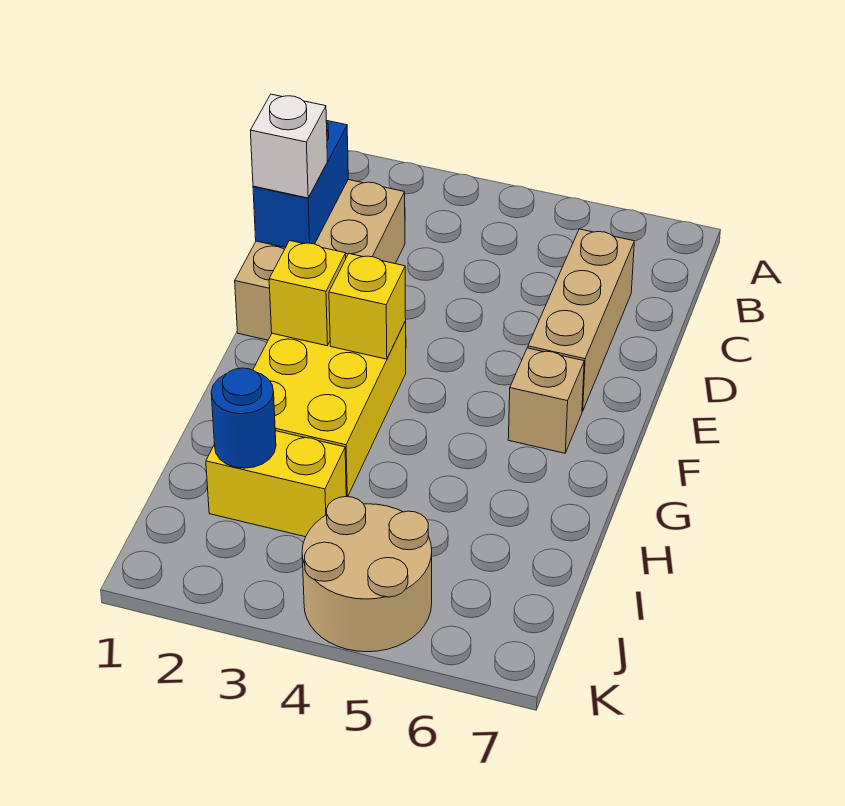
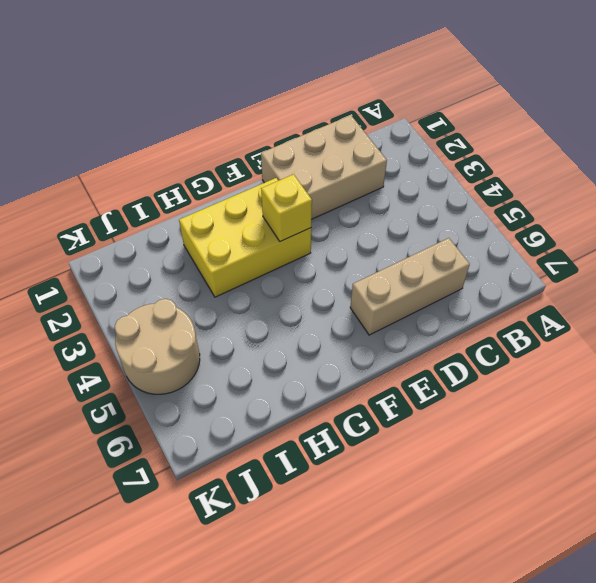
none -> tan 1x1 brick [508,348,584,453]
none -> yellow 1x2 brick [206,431,346,537]

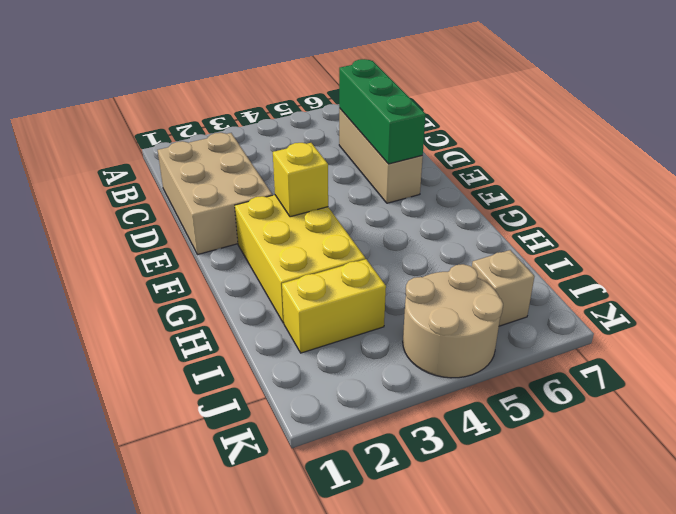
green 1x3 brick [339,59,426,164] -> none
tan 1x1 brick [472,250,535,326] -> tan 1x1 brick moved to [508,348,584,453]
none -> blue 1x2 brick [253,120,348,248]
none -> yellow 1x1 brick [269,241,346,346]

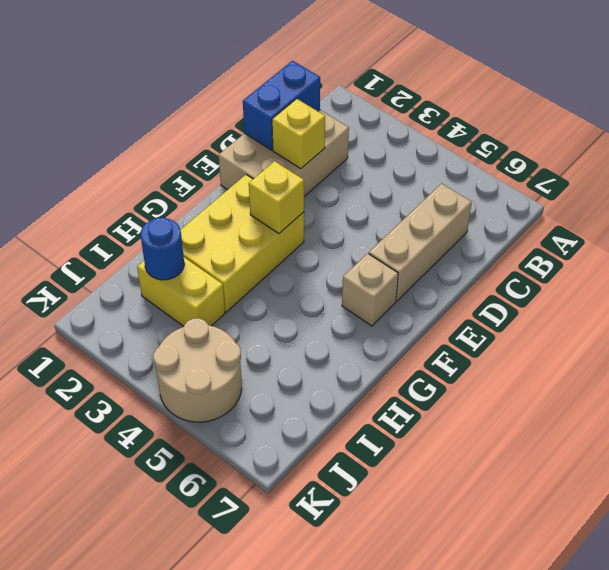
yellow 1x1 brick [272,99,325,168] -> yellow 1x1 brick moved to [269,241,346,346]
none -> white 1x1 brick [250,94,328,198]

